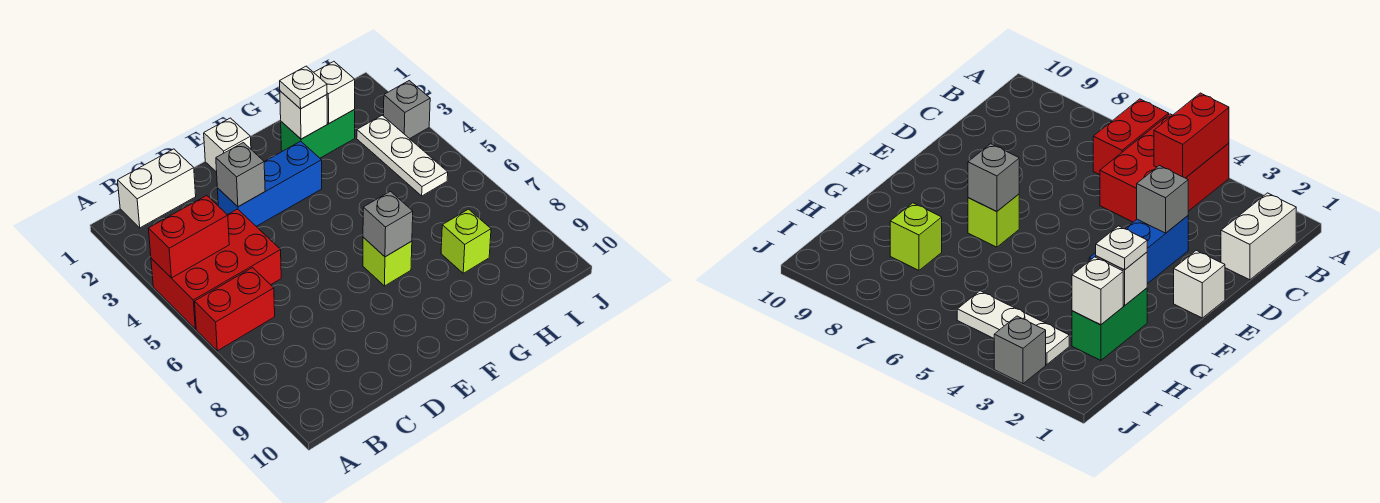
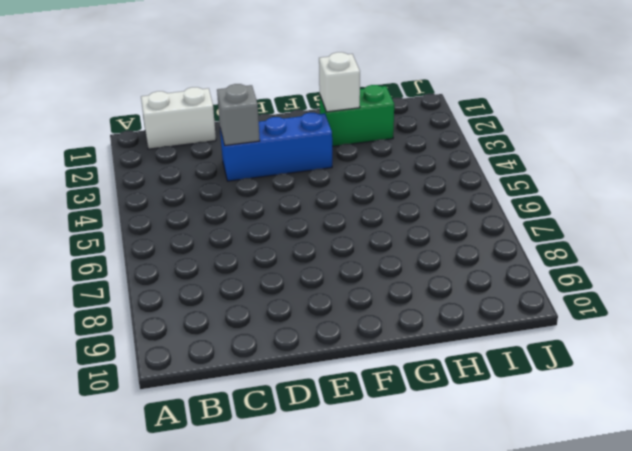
none -> red 2x3 brick [151,209,281,329]
none -> red 1x2 brick [195,268,275,351]
none -> white 1x1 brick [204,118,251,172]

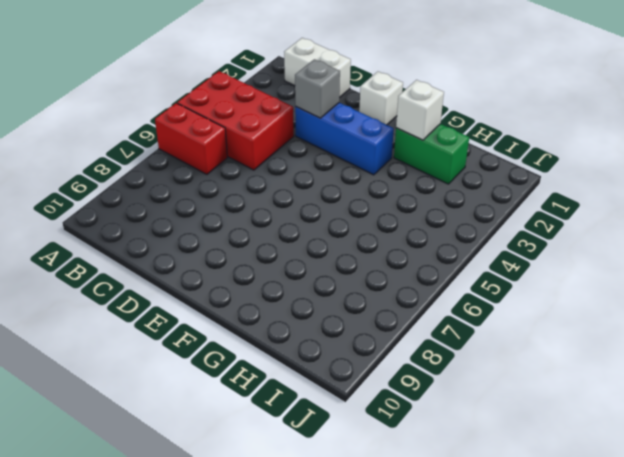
none -> lime 1x1 brick [363,237,412,286]
none -> lime 1x1 brick [441,209,491,273]
none -> white 1x3 plate [357,115,448,196]

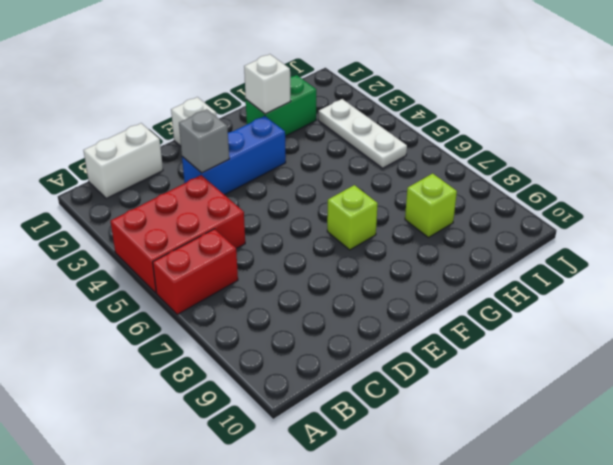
none -> grey 1x1 brick [384,81,430,139]
none -> red 1x2 brick [148,195,229,278]
none -> grey 1x1 brick [363,191,413,257]

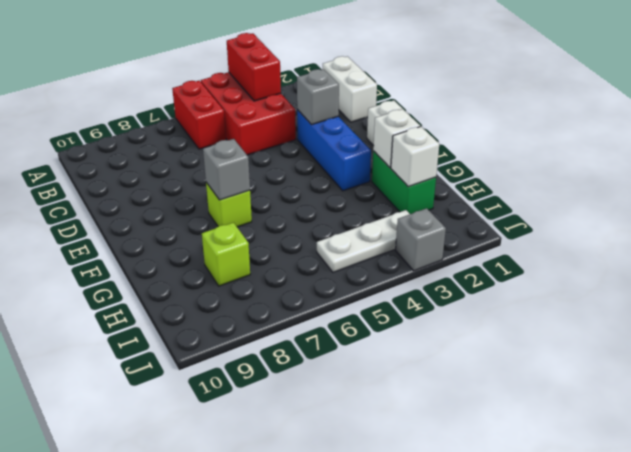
none -> white 1x1 plate [280,66,327,109]

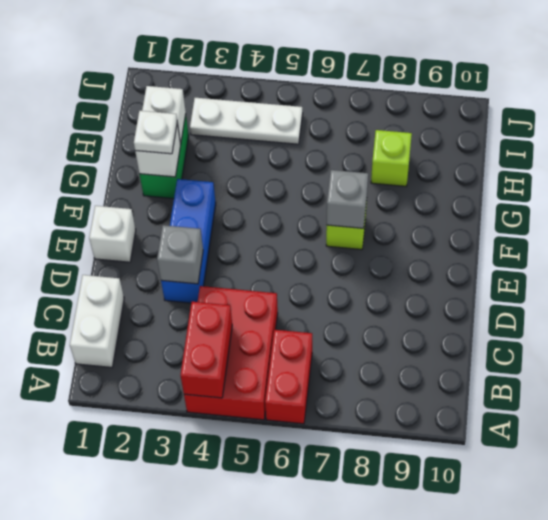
none -> grey 1x1 brick [384,81,430,139]

